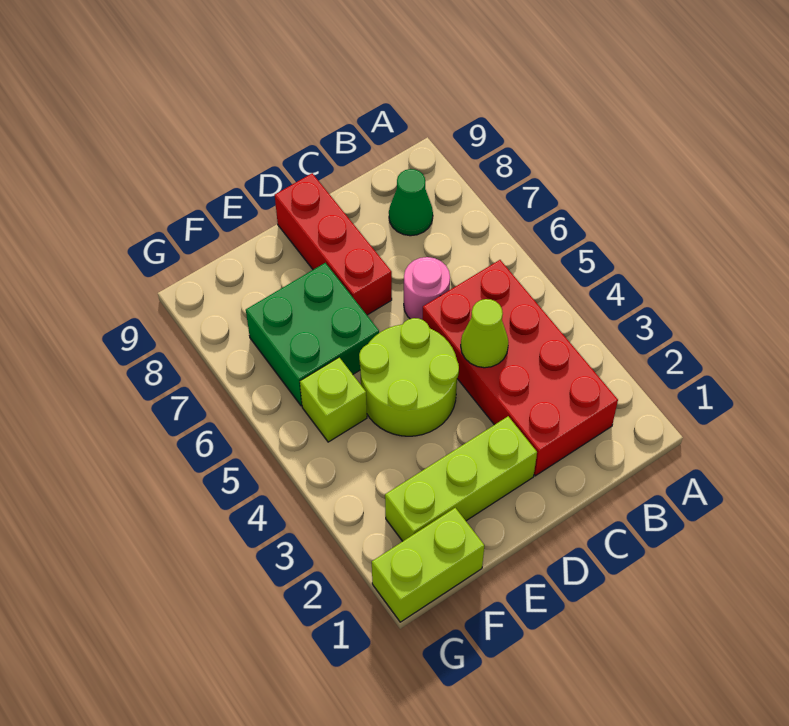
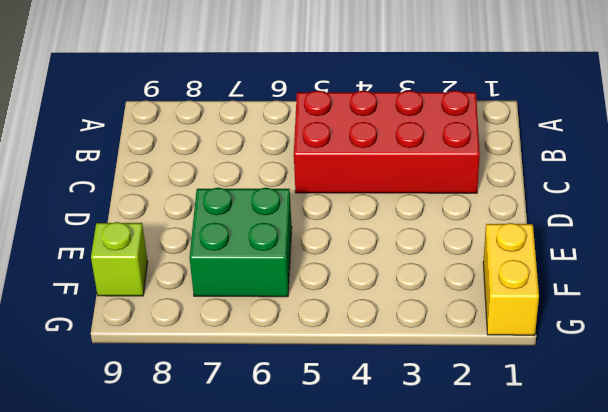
yellow 1x2 brick [483,223,539,335] -> lime 1x2 brick [372,508,484,622]
lime 1x1 brick [91,222,148,296] -> lime 1x1 brick moved to [300,357,367,442]
none -> green 1x1 cone [389,169,433,236]
none -> pink 1x1 round brick [404,257,450,320]

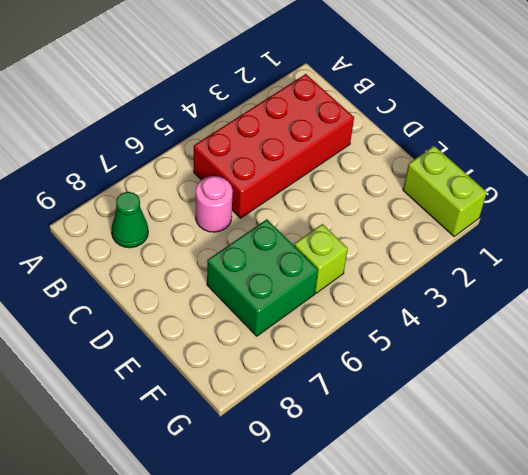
none -> lime 1x3 brick [385,416,537,541]
none -> lime 2x2 round brick [359,318,459,436]

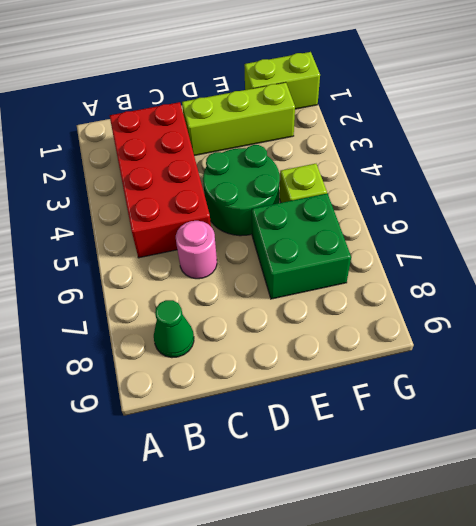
green 2x2 round brick [203,145,280,236] -> lime 2x2 round brick [359,318,459,436]
none -> red 1x3 brick [275,173,392,315]
none -> lime 1x1 cone [461,299,508,368]

